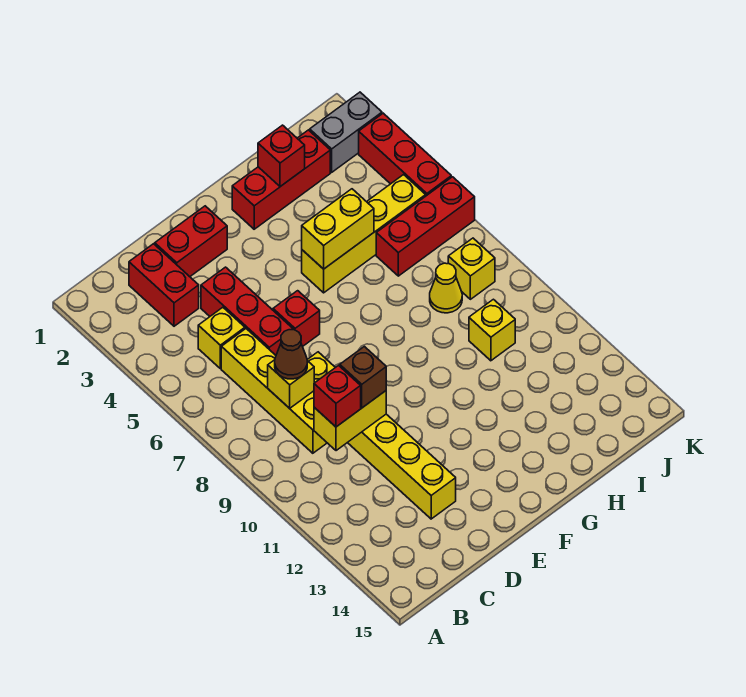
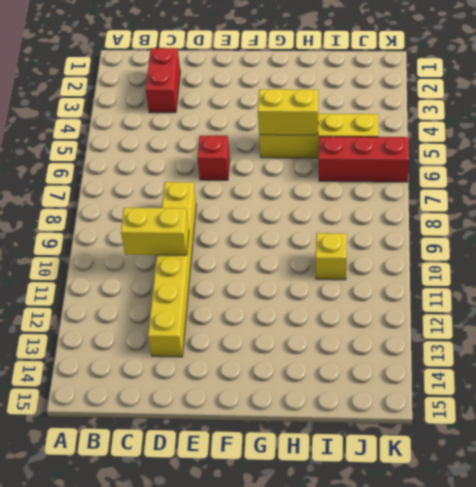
none -> yellow 1x1 brick [198,307,245,369]
none -> yellow 1x4 brick [221,329,327,453]
none -> red 1x2 brick [155,206,227,277]

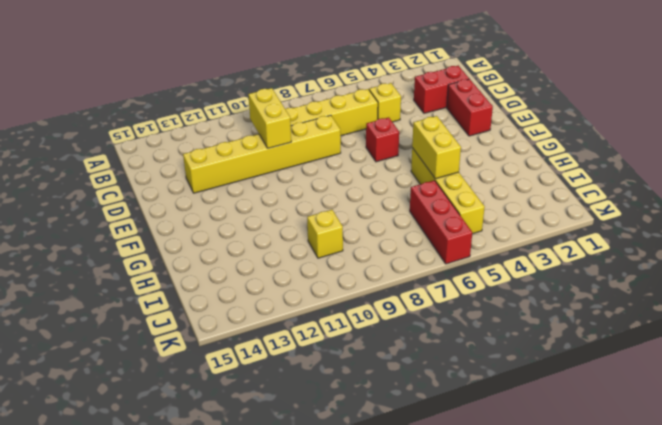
none -> red 1x3 brick [201,267,294,355]
none -> red 1x3 brick [232,130,330,229]
none -> yellow 1x1 cone [430,263,462,313]

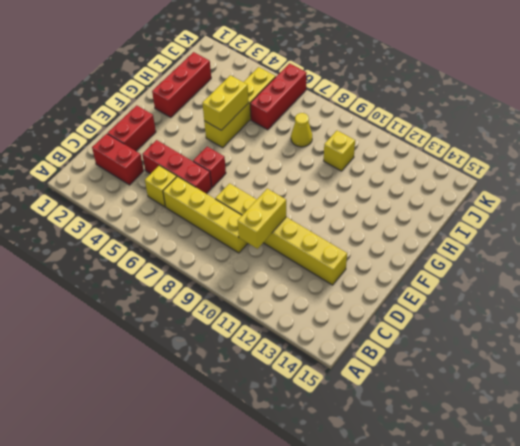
none -> grey 1x2 brick [310,92,382,172]
none -> yellow 1x1 brick [448,238,495,299]
none -> red 1x3 brick [359,113,451,196]

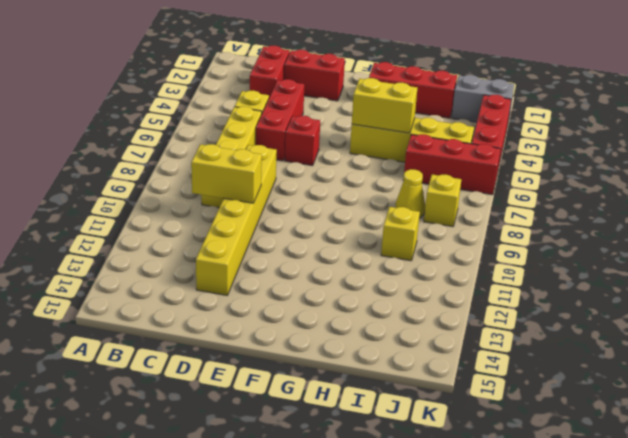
none -> yellow 1x1 brick [268,360,314,408]
none -> red 1x1 brick [258,125,305,187]
none -> brown 1x1 cone [275,330,307,379]

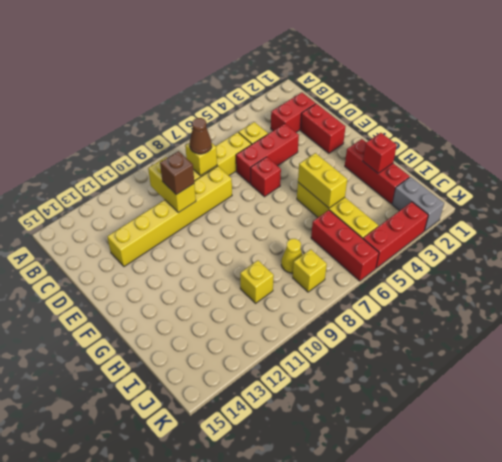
none -> red 1x1 brick [314,366,361,427]

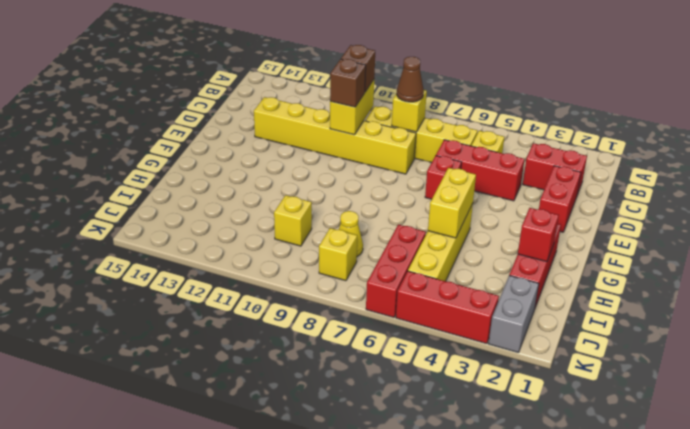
brown 1x1 brick [341,45,375,92] -> red 1x1 brick [314,366,361,427]

